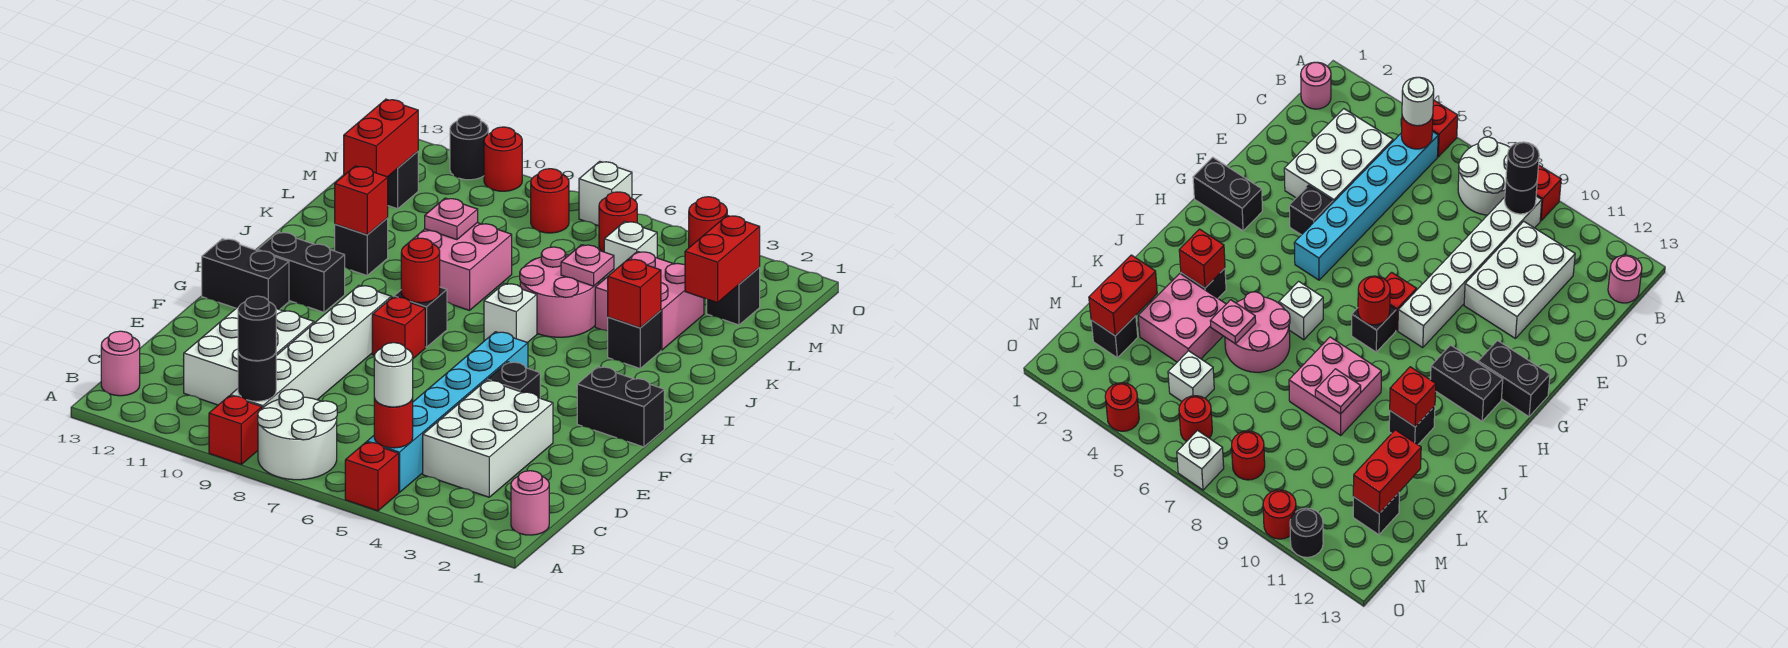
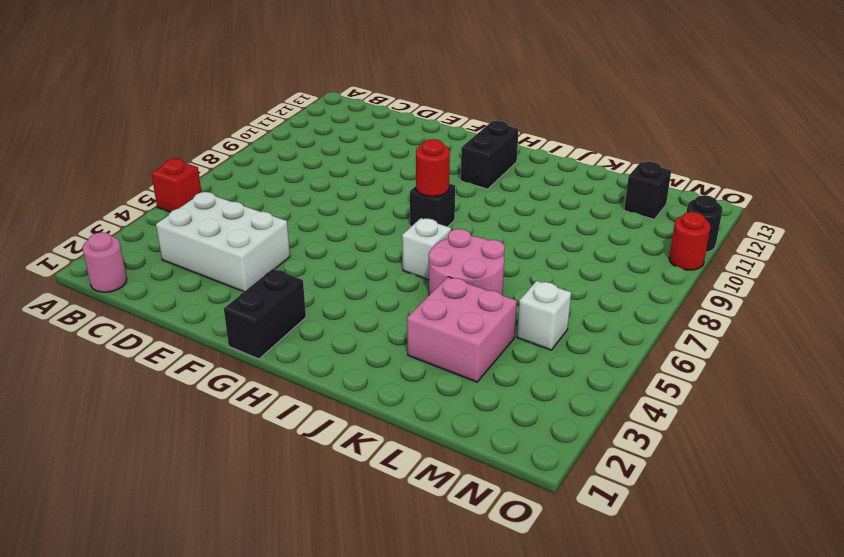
none -> white 2x2 round brick [258,389,337,480]
none -> red 1x1 brick [209,396,262,464]
none -> cyan 1x6 brick [367,332,528,493]
none -> white 1x6 brick [231,285,391,408]

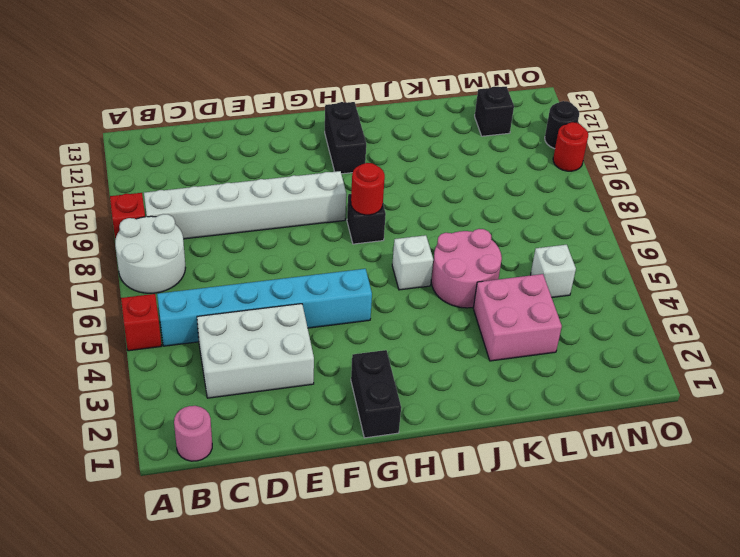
none -> pink 1x1 round brick [101,331,140,396]
none -> white 2x3 brick [184,300,314,405]
none -> black 1x1 brick [487,362,540,398]
none -> red 1x1 brick [372,297,425,358]

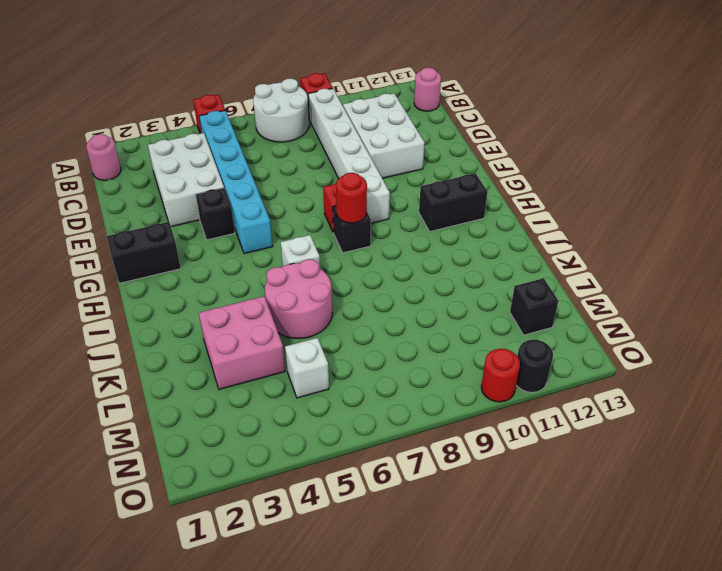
none -> black 1x2 brick [202,239,289,310]
none -> black 1x1 brick [608,311,661,368]
none -> pink 2x2 brick [408,223,512,310]
none -> black 1x1 brick [335,218,388,275]

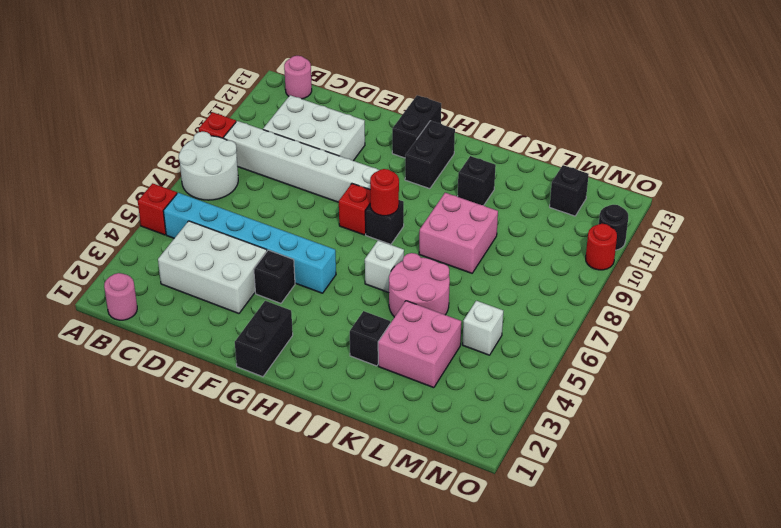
none -> black 1x1 brick [707,267,760,325]
none -> red 1x1 round brick [599,192,637,252]
none -> red 1x1 round brick [531,169,569,233]
none -> red 1x1 round brick [689,197,727,247]

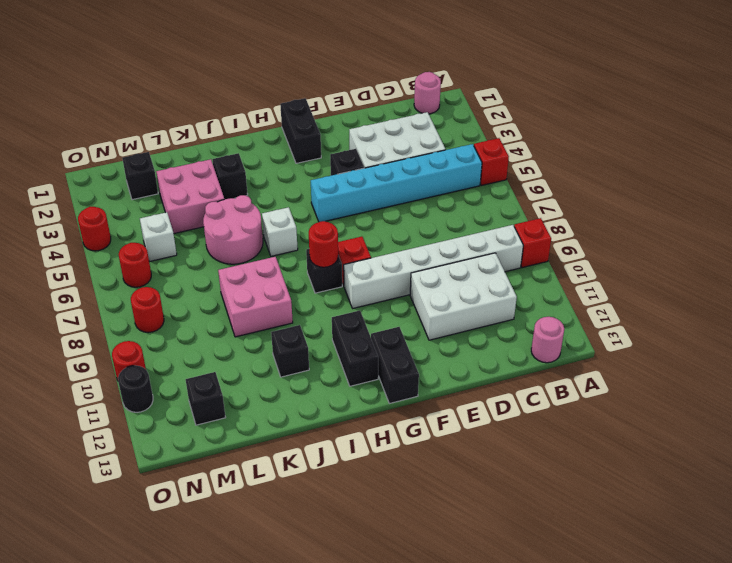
none -> white 2x2 round brick [258,389,337,480]
none -> white 1x1 brick [579,161,632,226]
none -> red 1x1 round brick [374,398,413,448]
none -> black 1x1 round brick [238,353,276,401]

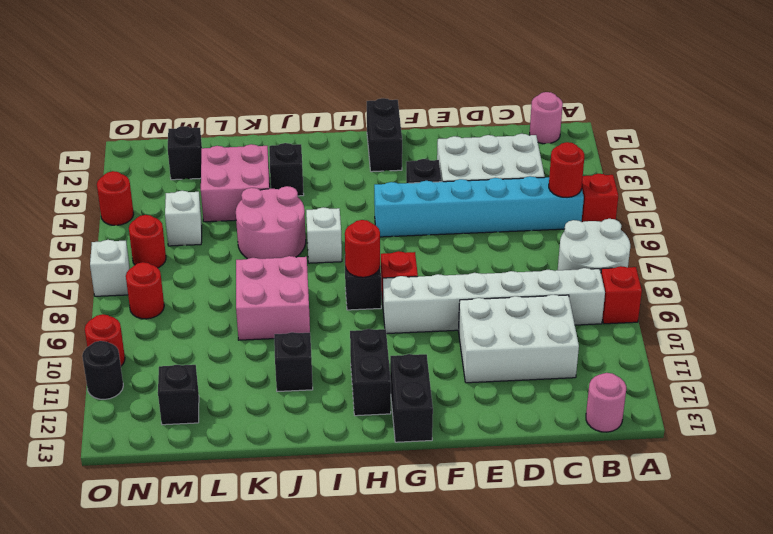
none -> black 1x1 round brick [238,353,276,401]
none -> red 1x1 brick [608,259,661,328]
none -> red 1x1 brick [335,166,388,235]
none -> pink 1x1 plate [561,245,614,286]

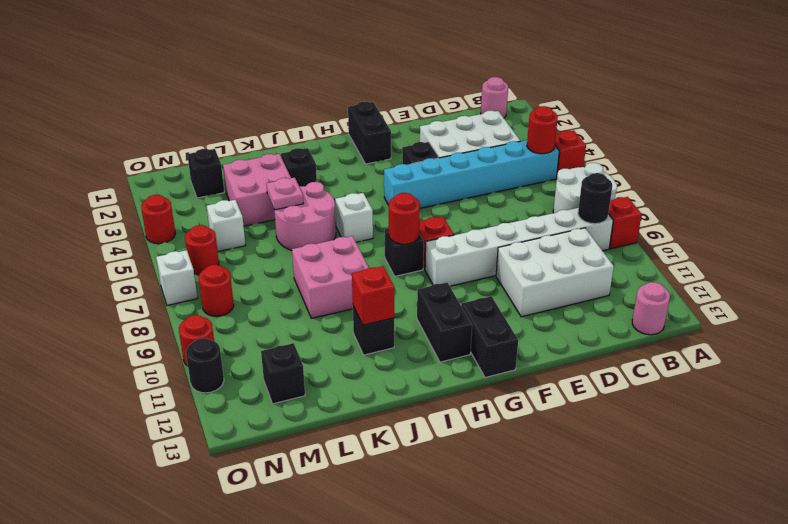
none -> red 1x1 brick [608,259,661,328]
none -> pink 1x1 plate [425,198,478,240]
none -> red 1x2 brick [685,215,760,303]
none -> red 1x2 brick [344,99,418,177]

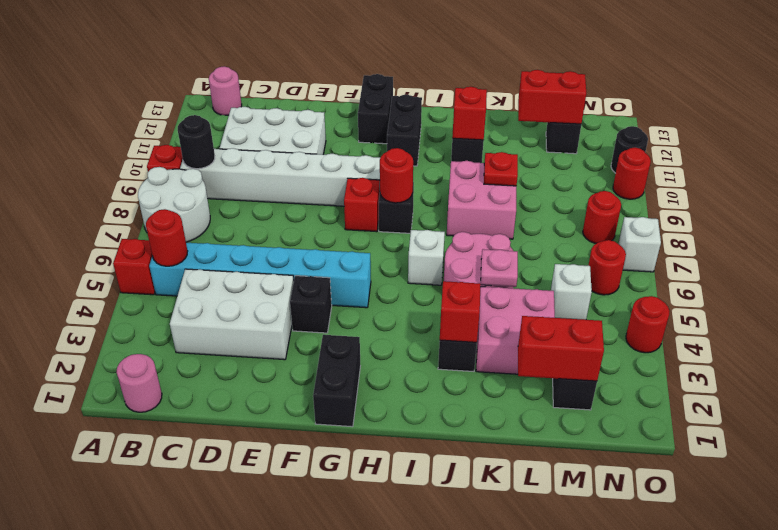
red 1x1 plate [484,152,518,186] -> pink 1x1 plate [425,198,478,240]
none -> white 1x1 round brick [374,343,413,407]
none -> black 1x1 round brick [238,296,276,361]

